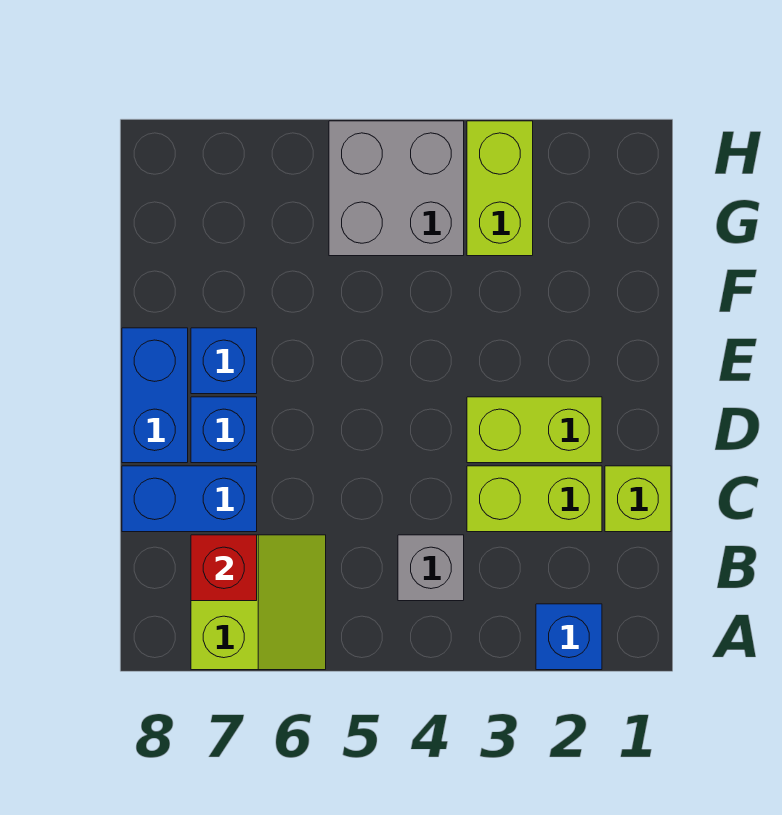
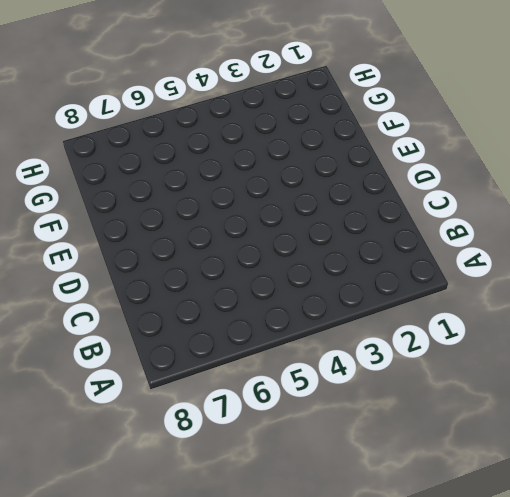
none -> blue 1x1 brick [536,604,602,670]
none -> lime 2x2 slope [191,535,326,670]
none -> grey 1x1 brick [398,535,464,601]

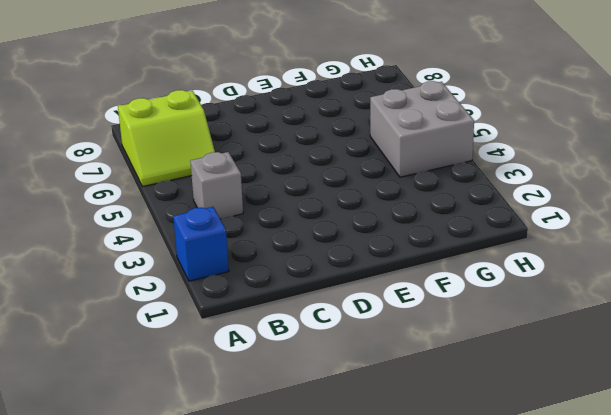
none -> lime 1x1 brick [605,466,671,532]
none -> lime 1x2 brick [467,466,602,532]
none -> blue 1x2 brick [122,466,257,532]

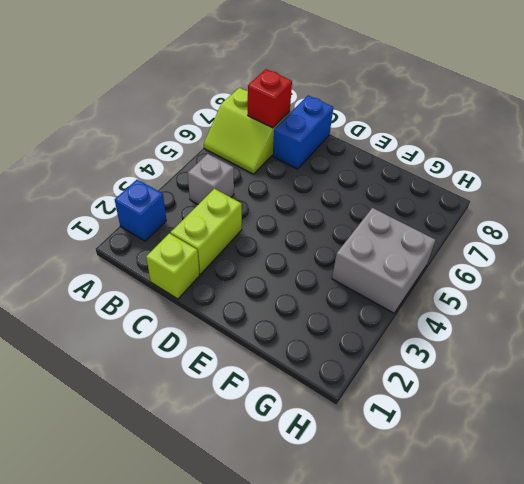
none -> lime 1x2 brick [467,397,602,463]
none -> blue 1x1 brick [191,397,257,463]
none -> blue 1x2 brick [122,328,188,463]

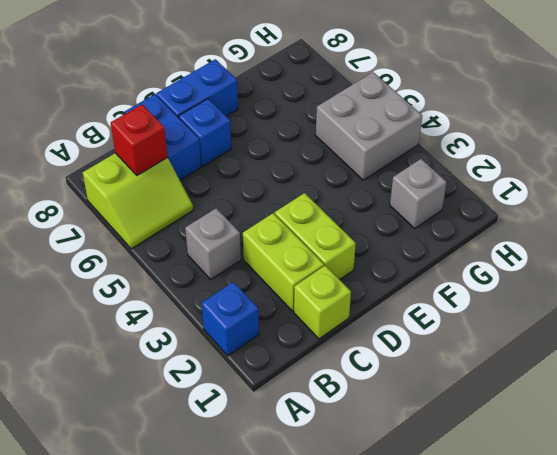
grey 1x1 brick [390,159,447,228] -> none
none -> blue 1x1 brick [191,328,257,394]
none -> lime 1x2 brick [467,121,533,256]

